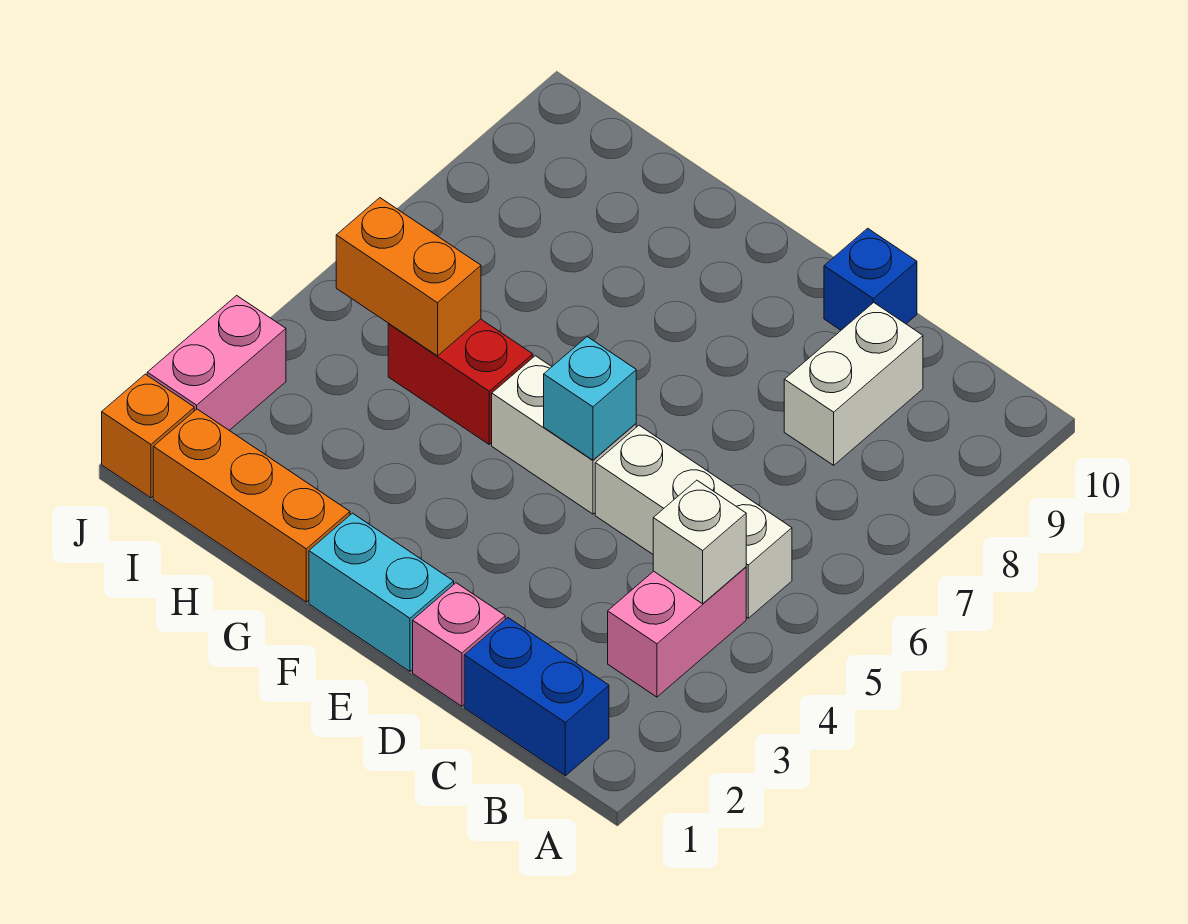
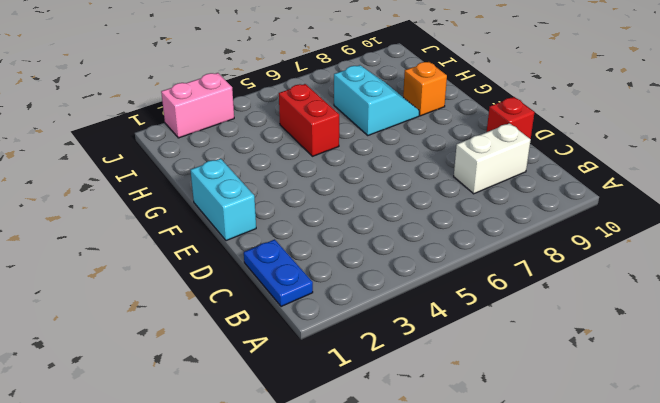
blue 1x2 plate [244,239,313,307] -> blue 1x2 brick [464,618,609,776]
red 1x1 brick [487,97,535,139] -> blue 1x1 brick [824,228,917,330]
cyan 2x2 slope [334,65,419,135] -> none
orange 1x1 brick [403,62,447,116] -> orange 1x1 brick moved to [102,374,194,498]
none -> pink 1x2 brick [608,567,746,697]
none -> white 1x3 brick [595,425,792,618]
none -> pink 1x1 brick [413,583,505,706]

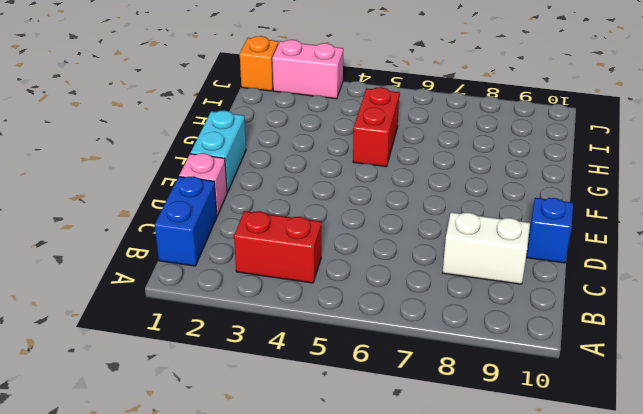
red 1x2 brick [234,211,321,283] -> pink 1x2 brick [608,567,746,697]
none -> white 1x3 brick [595,425,792,618]
none -> white 1x2 brick [492,356,636,514]
none -> orange 1x3 brick [153,409,350,602]

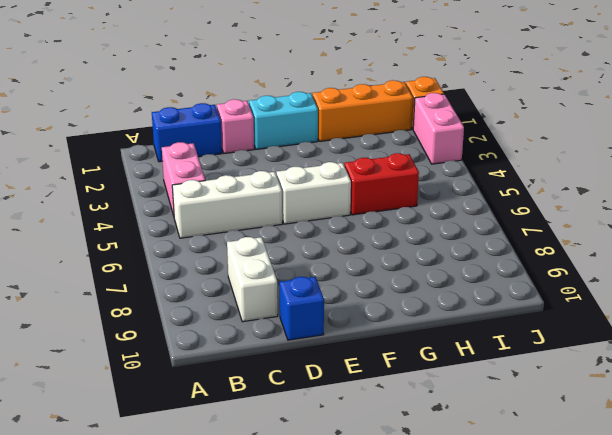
none -> white 1x1 brick [653,480,746,604]
none -> cyan 1x1 brick [544,337,636,460]
none -> orange 1x2 brick [336,198,481,356]

